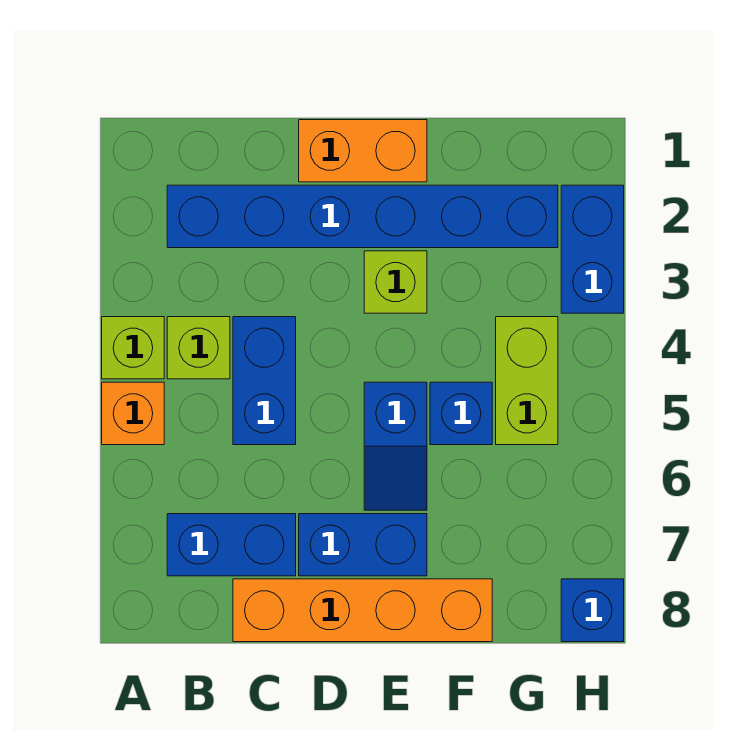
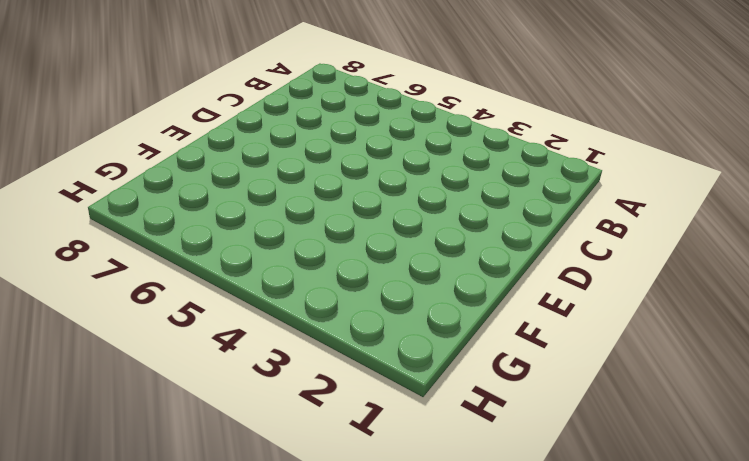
none -> lime 1x1 brick [102,317,164,379]
none -> orange 1x1 brick [102,382,164,445]
none -> blue 1x6 brick [167,185,558,248]

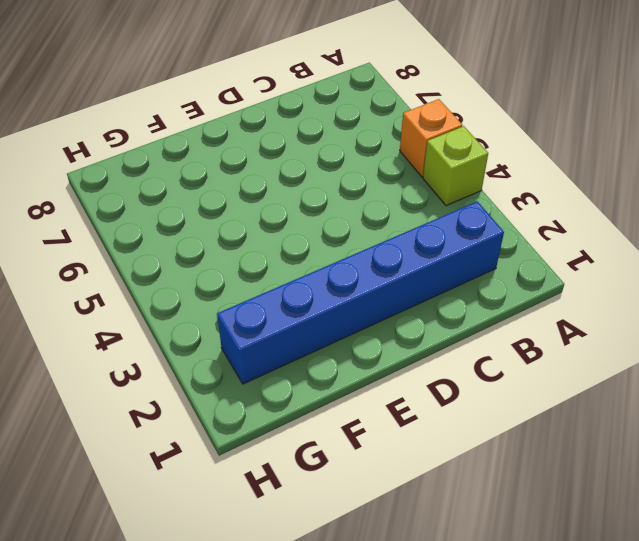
none -> lime 1x1 brick [167,317,230,379]
none -> blue 1x2 brick [167,514,296,576]
none -> blue 1x2 brick [233,317,296,445]

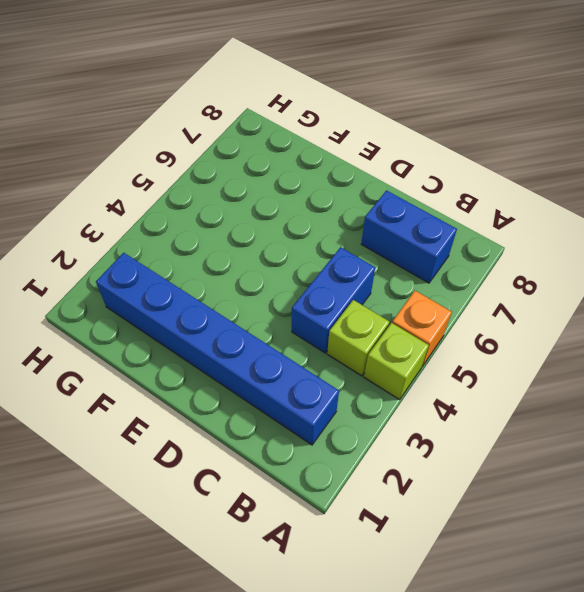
none -> orange 1x4 brick [233,579,492,642]
none -> orange 1x2 brick [299,120,427,182]
none -> blue 1x2 brick [299,514,427,576]

